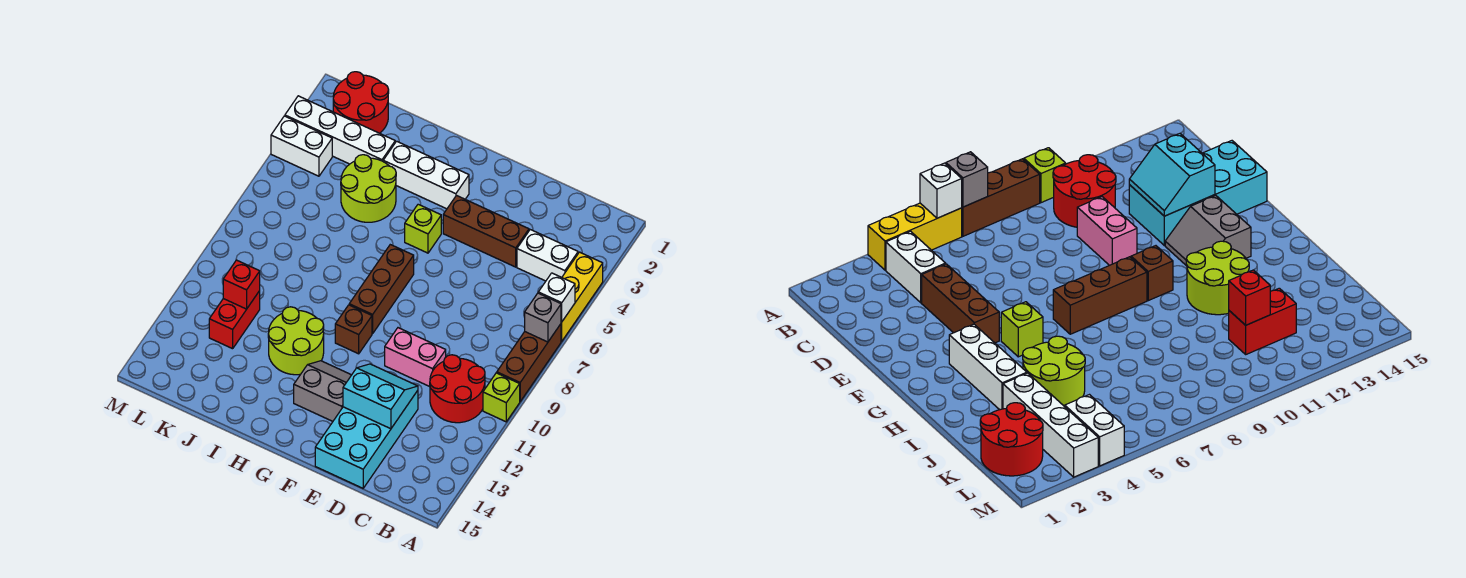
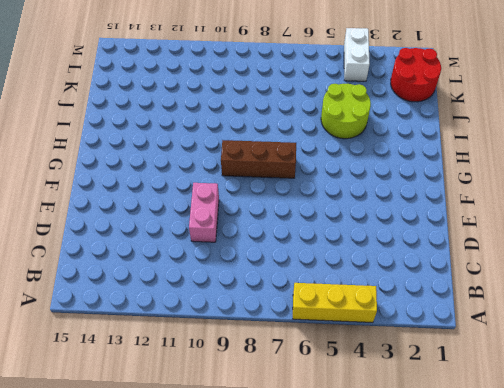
none -> brown 1x3 brick [497,324,561,401]
none -> lime 1x1 brick [483,373,520,422]
none -> white 1x2 brick [517,230,578,281]

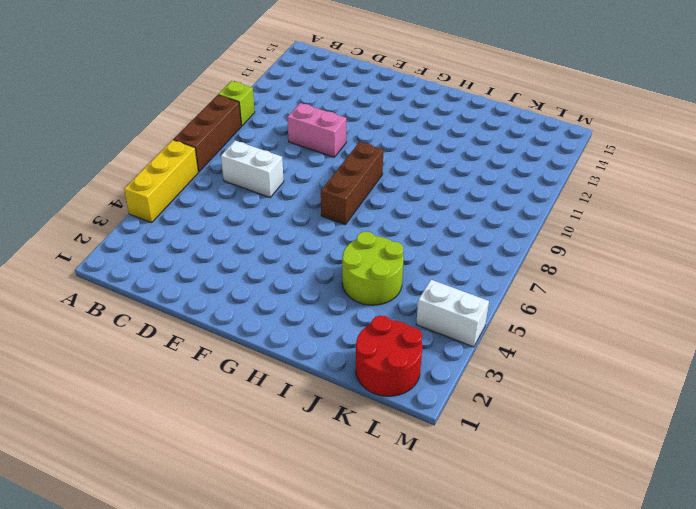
white 1x2 brick [221,141,284,197] -> white 1x2 brick moved to [517,230,578,281]
none -> red 2x2 round brick [430,355,485,423]
none -> brown 1x3 brick [443,196,529,267]
none -> cyan 2x4 brick [315,391,418,488]

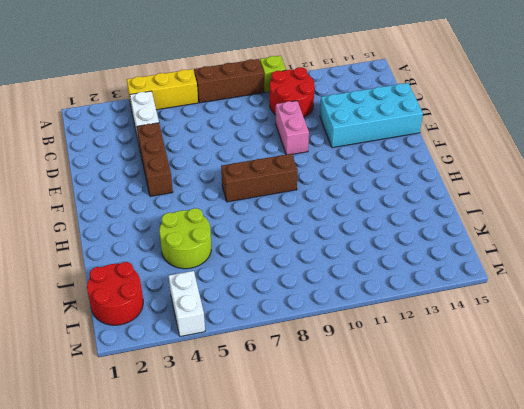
none -> grey 2x2 slope [294,361,351,421]
none -> white 1x3 brick [383,141,469,209]
none -> lime 1x1 brick [405,204,441,253]

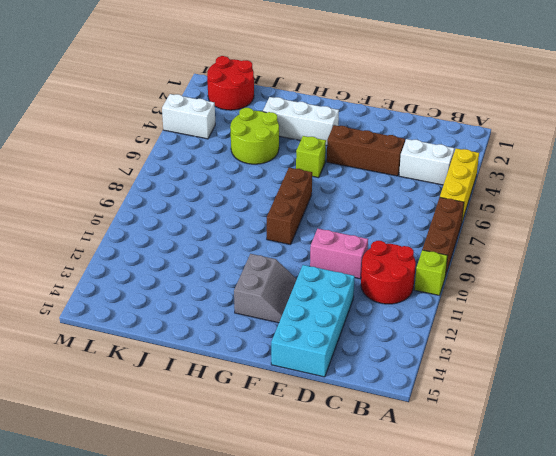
grey 2x2 slope [234,254,297,323] -> grey 2x2 slope turned to [294,361,351,421]
none -> brown 1x1 brick [335,305,372,354]
none -> lime 2x2 round brick [268,307,324,375]
none -> white 1x4 brick [285,96,395,164]

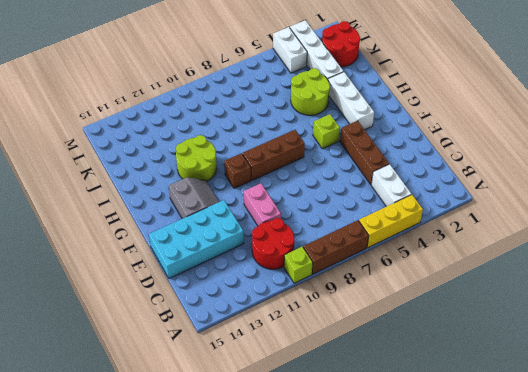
none -> red 1x2 brick [209,291,260,349]
none -> white 1x1 brick [538,273,575,322]
none -> grey 1x1 brick [525,293,561,342]

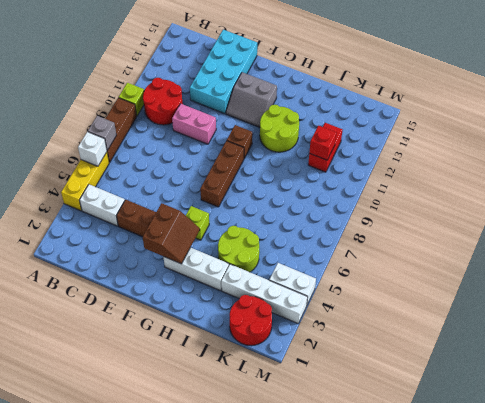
brown 2x2 slope [143,203,200,264] -> none
none -> cyan 2x2 slope [343,364,418,429]

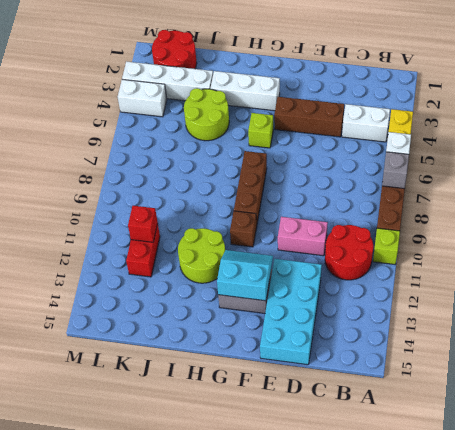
cyan 2x2 slope [217,250,273,301] -> cyan 2x2 slope moved to [343,364,418,429]

